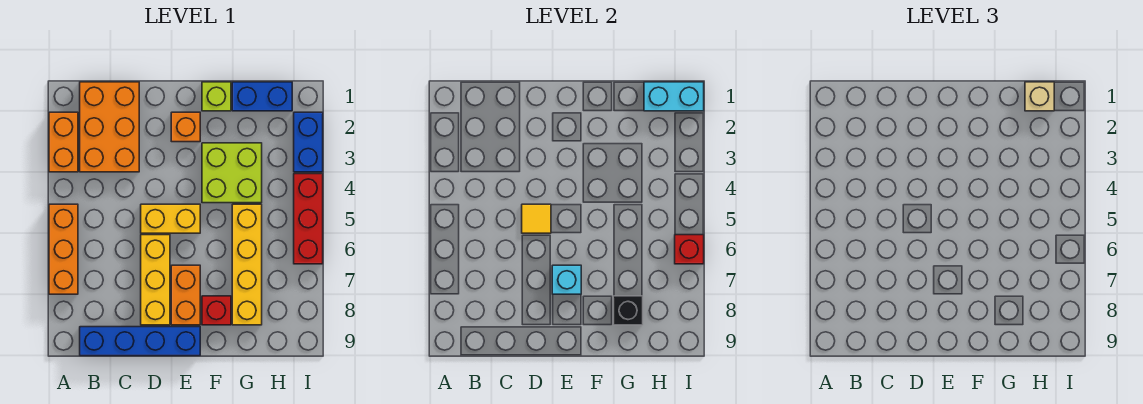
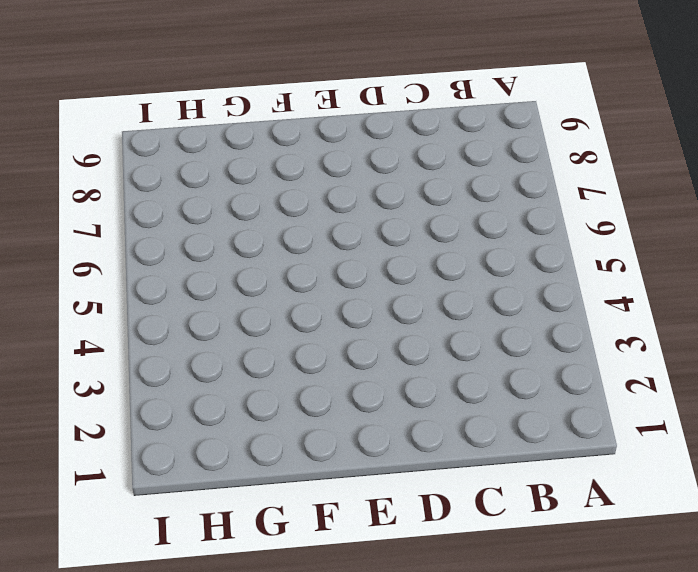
none -> orange 1x2 brick [49,112,78,172]
none -> orange 1x3 brick [49,204,78,294]
none -> orange 2x3 brick [80,82,139,172]

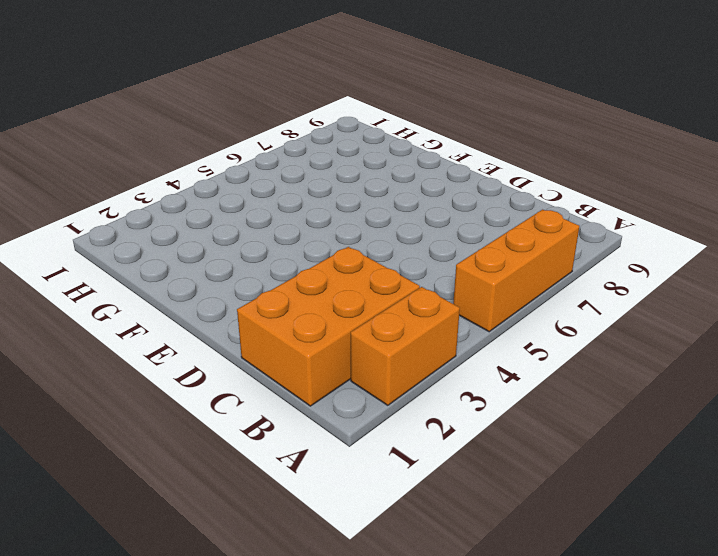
none -> blue 1x4 brick [80,327,200,356]
none -> yellow 1x2 brick [141,204,200,233]
none -> yellow 1x3 brick [141,235,170,325]

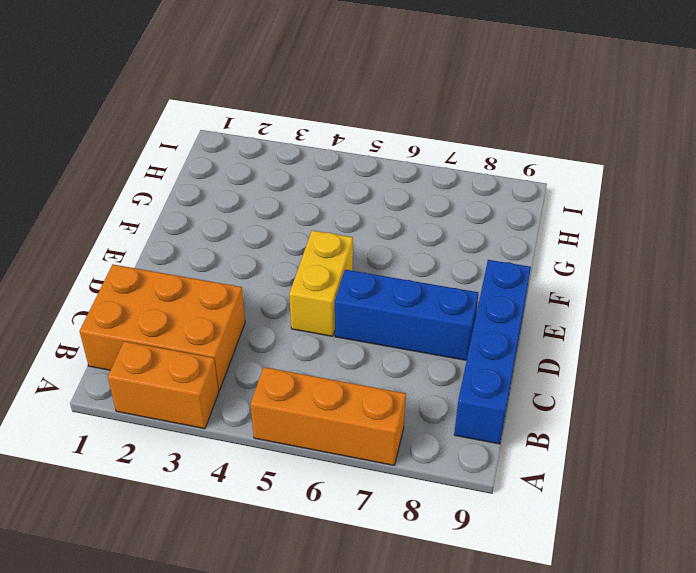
blue 1x3 brick [335,270,479,360] -> yellow 1x3 brick [141,235,170,325]
none -> orange 1x1 brick [171,112,200,142]
none -> orange 1x2 brick [171,265,200,325]
none -> lime 1x1 brick [202,82,231,111]

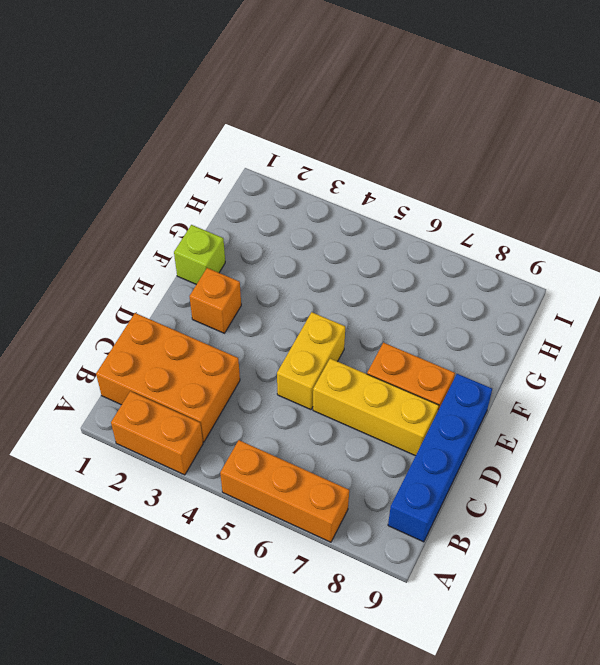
none -> lime 2x2 brick [202,143,262,203]
none -> red 1x1 brick [202,296,231,325]
none -> blue 1x2 brick [232,82,292,111]

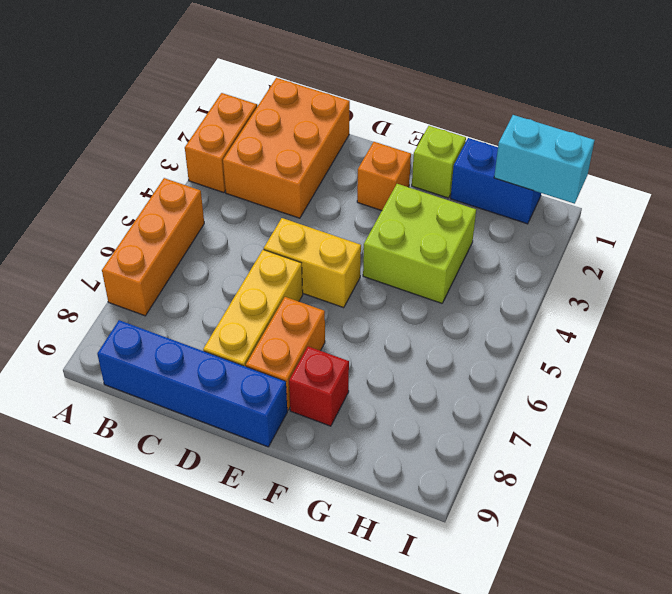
none -> yellow 1x4 brick [232,204,262,325]
none -> blue 1x2 brick [294,112,323,172]
none -> red 1x3 brick [294,174,323,264]

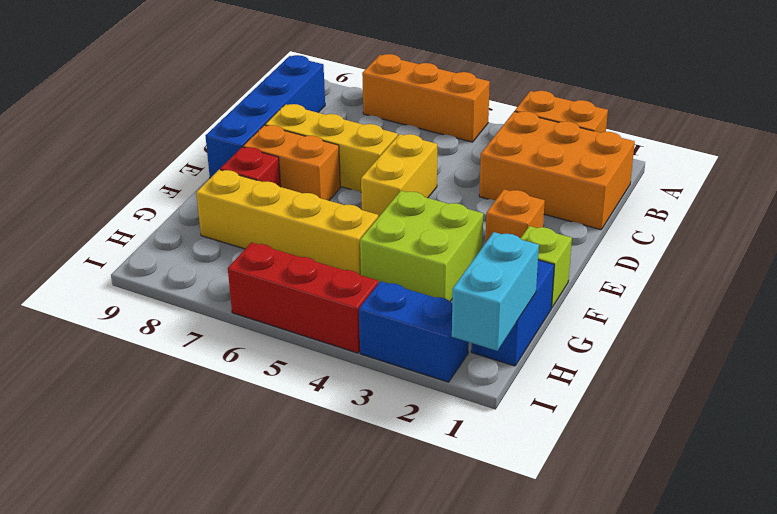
none -> yellow 1x1 tile [522,204,551,233]
none -> cyan 1x1 brick [552,265,581,294]
none -> black 1x1 brick [613,296,643,325]

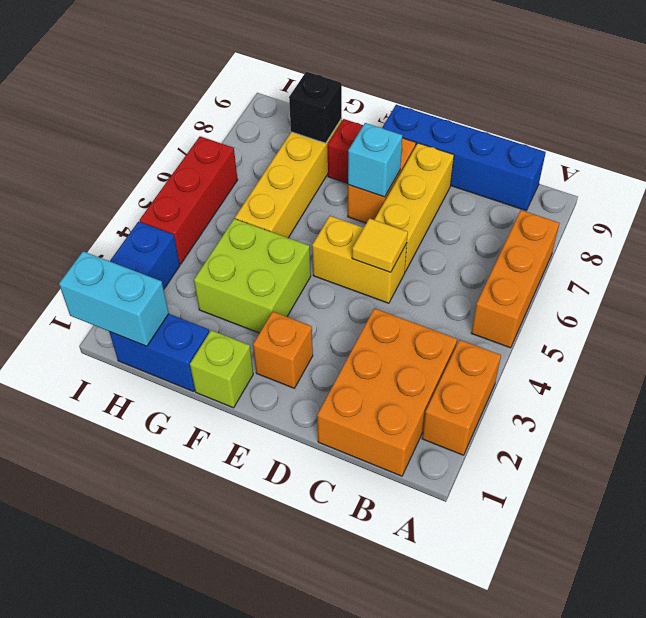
none -> red 1x1 brick [675,235,704,264]
none -> tan 1x1 brick [1025,82,1054,111]

